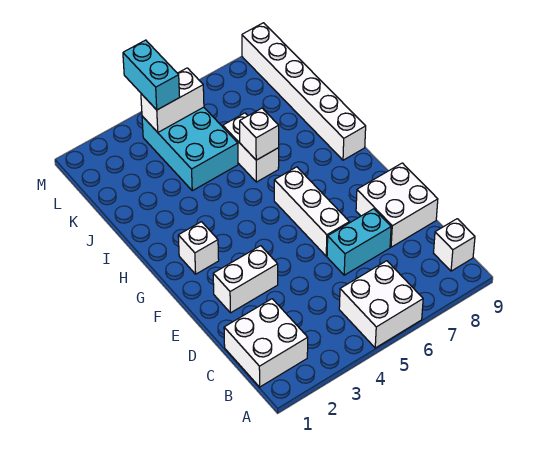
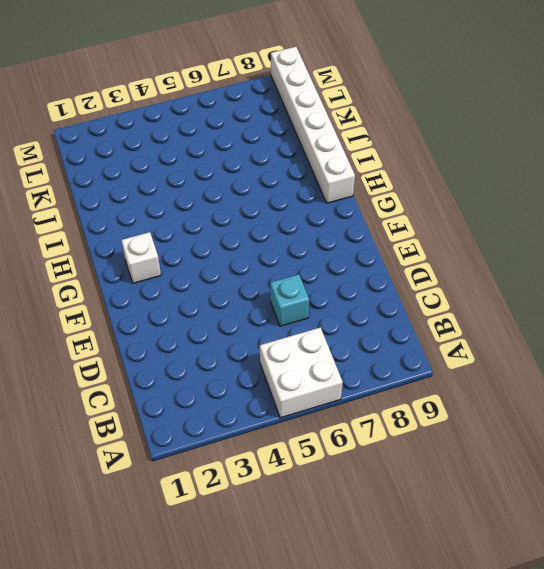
cyan 1x1 brick [270,274,309,326] -> cyan 1x2 brick [327,209,391,275]
none -> white 2x2 brick [224,299,308,387]
none -> white 1x1 brick [434,219,475,271]
none -> white 2x2 brick [356,163,438,247]

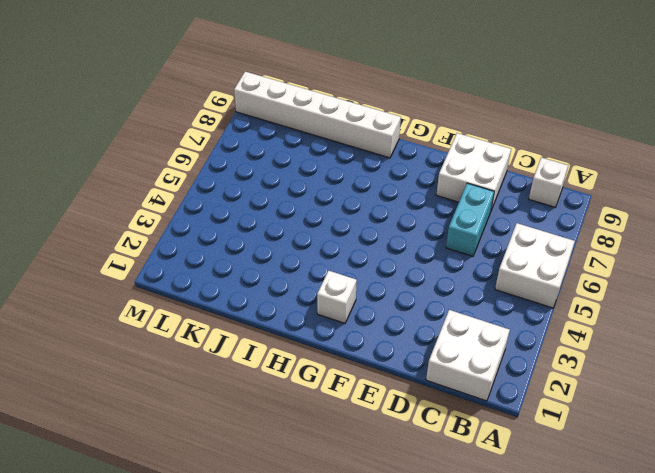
none -> white 1x2 brick [213,246,278,313]
none -> white 1x3 brick [274,167,349,256]
none -> white 1x2 brick [223,113,279,182]

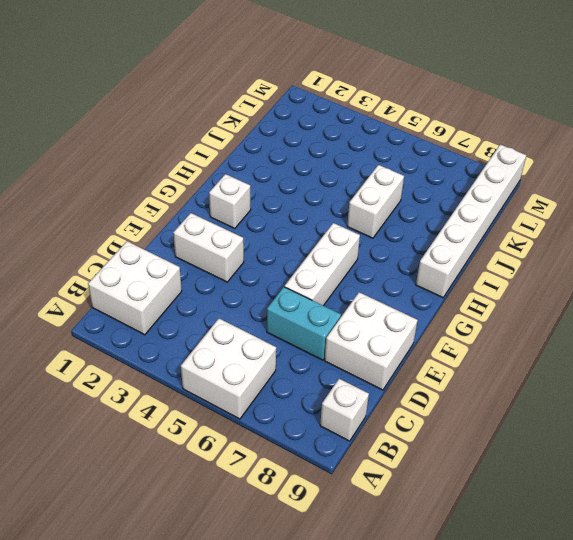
none -> cyan 2x3 brick [142,107,238,191]
none -> white 1x1 brick [240,108,279,160]
none -> white 1x2 brick [141,68,204,132]

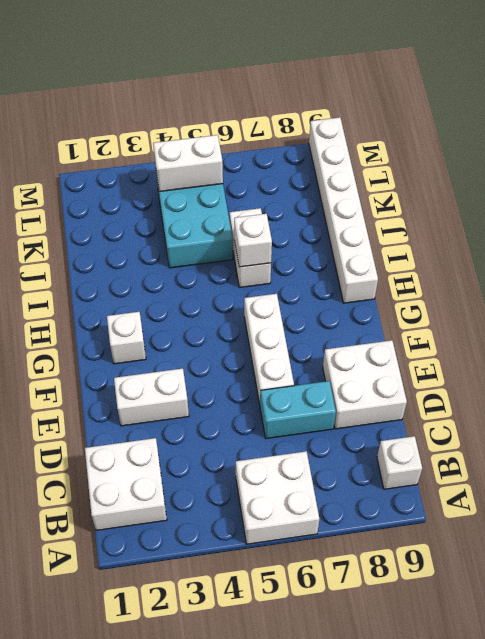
none -> cyan 1x2 brick [123,40,180,110]

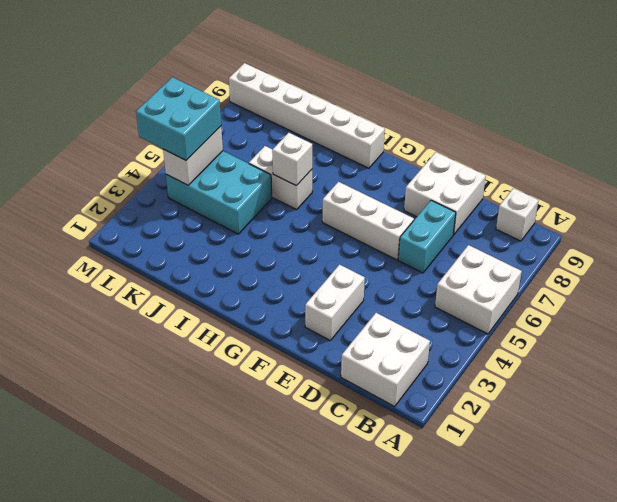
cyan 2x2 brick [136,77,221,160] -> cyan 1x2 brick [123,40,180,110]
none -> white 1x1 brick [178,222,219,274]

